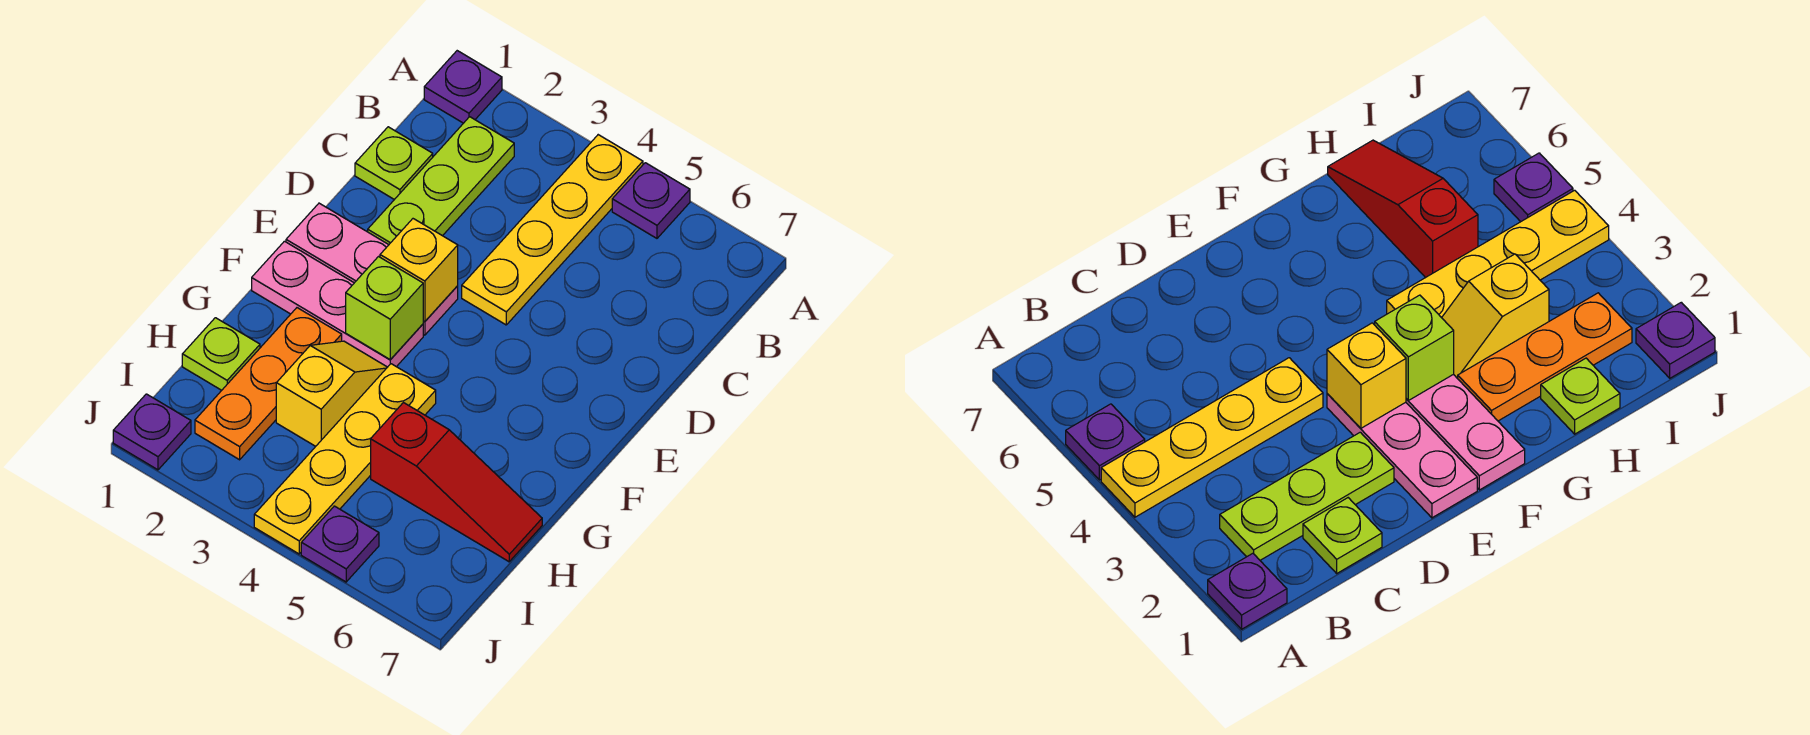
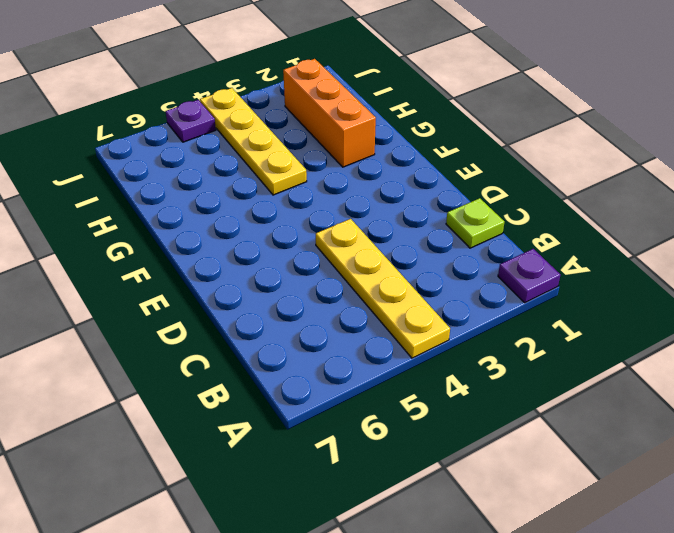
orange 1x3 brick [283,59,376,167] -> orange 1x3 plate [195,308,342,460]
none -> purple 1x1 plate [612,163,690,238]
none -> lime 1x3 plate [368,117,514,244]
none -> pink 1x3 plate [286,203,458,335]

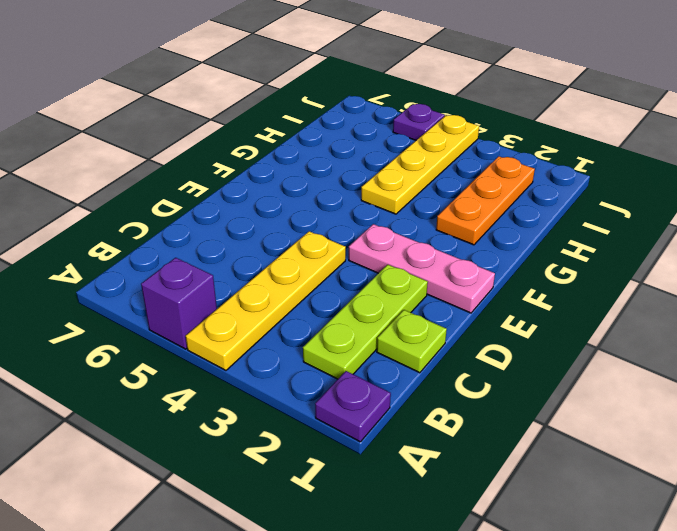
purple 1x1 brick [141,258,217,349] -> purple 1x1 plate [612,163,690,238]
none -> pink 1x3 plate [252,241,423,367]
none -> yellow 1x2 slope [276,341,387,446]
none -> lime 1x1 plate [182,318,260,390]

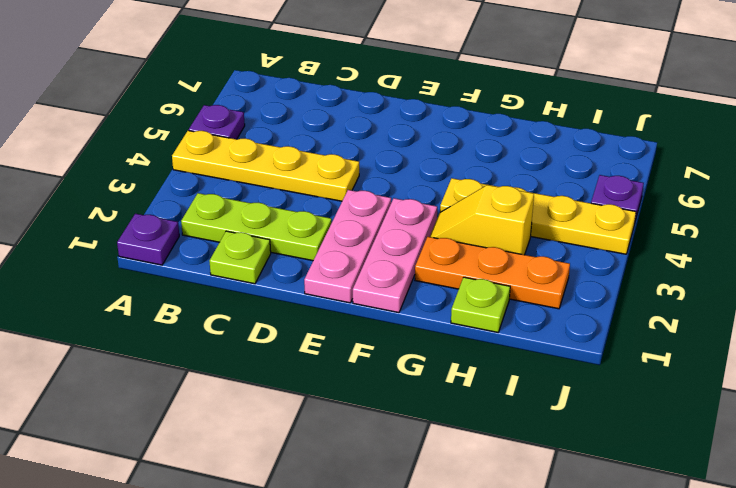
none -> red 1x3 slope [371,403,542,562]
none -> purple 1x1 plate [113,394,191,470]
none -> yellow 1x1 brick [380,219,458,321]

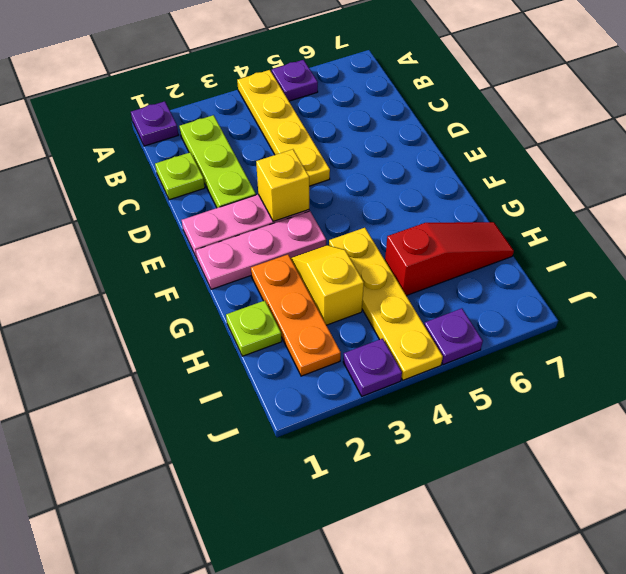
purple 1x1 plate [343,339,402,396] -> purple 1x1 plate moved to [113,394,191,470]
none -> lime 1x1 brick [346,257,423,360]

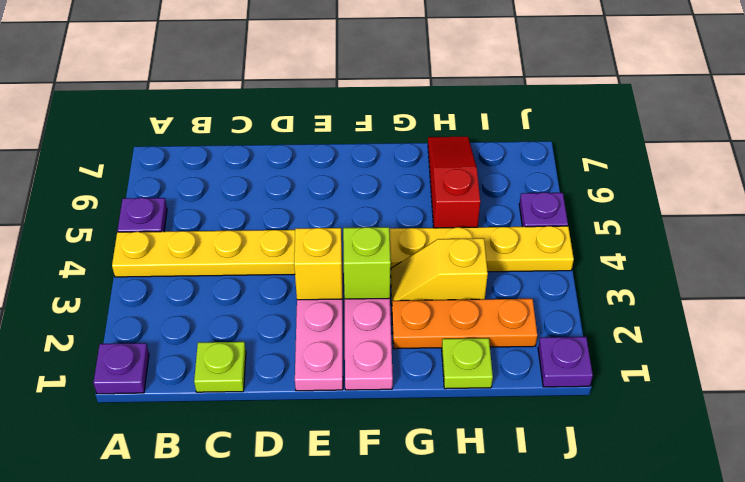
none -> lime 1x3 plate [368,117,514,244]

